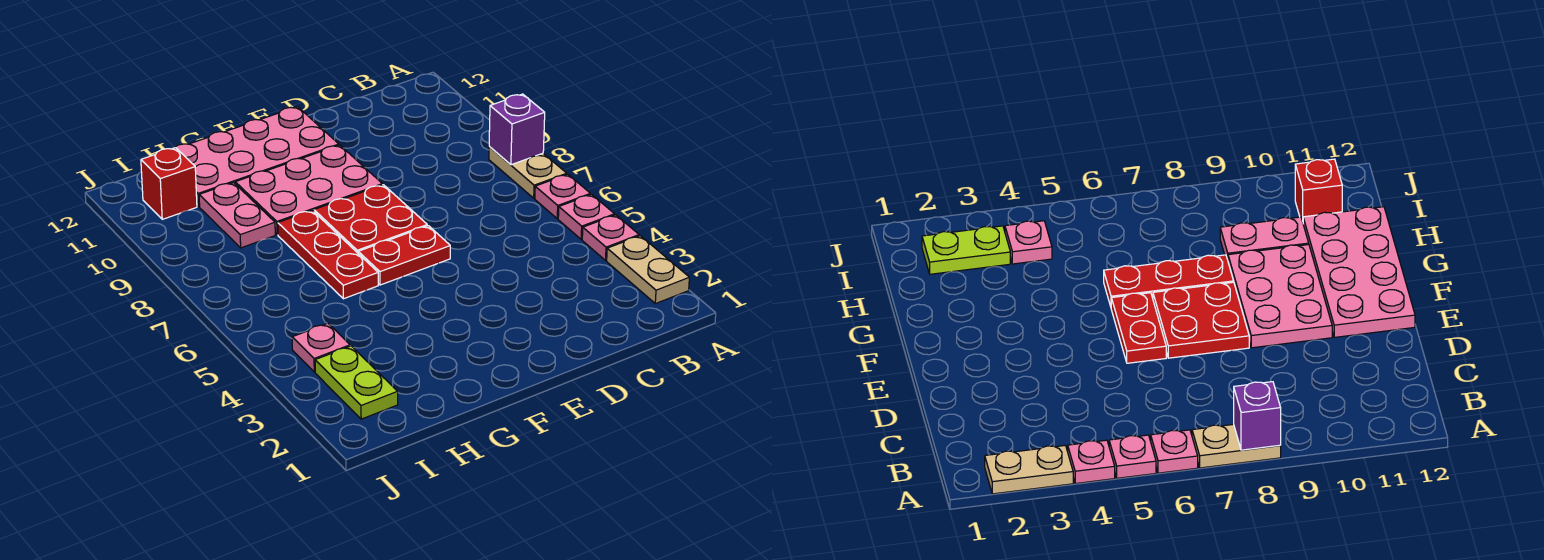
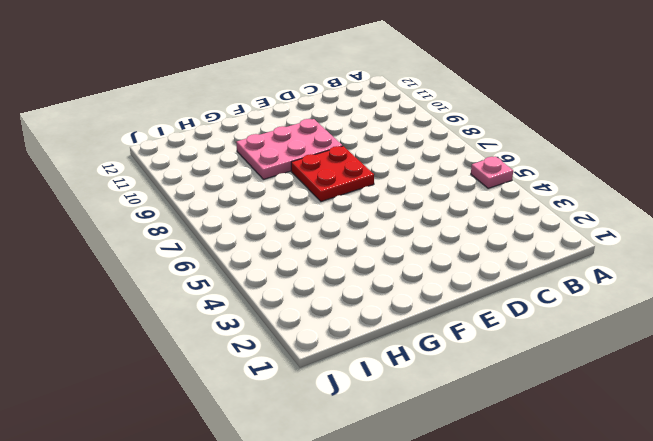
none -> tan 1x2 plate [607,236,689,304]
none -> pink 1x1 plate [582,215,639,260]
none -> pink 1x1 plate [535,174,590,219]

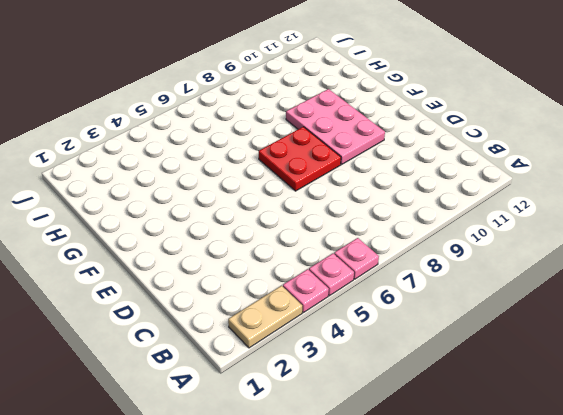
none -> tan 1x2 plate [489,146,567,198]
none -> red 1x2 plate [358,226,450,285]
none -> pink 2x4 plate [174,107,339,206]

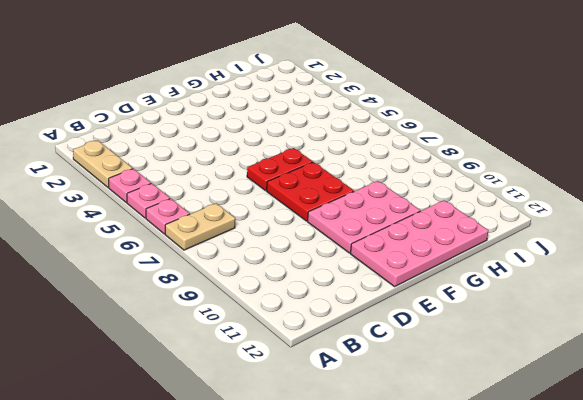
tan 1x2 plate [165,203,235,250] -> tan 1x2 plate turned to [489,146,567,198]
none -> red 1x3 plate [278,210,378,299]
none -> pink 1x2 plate [199,182,275,248]
none -> lime 1x2 plate [315,346,398,419]

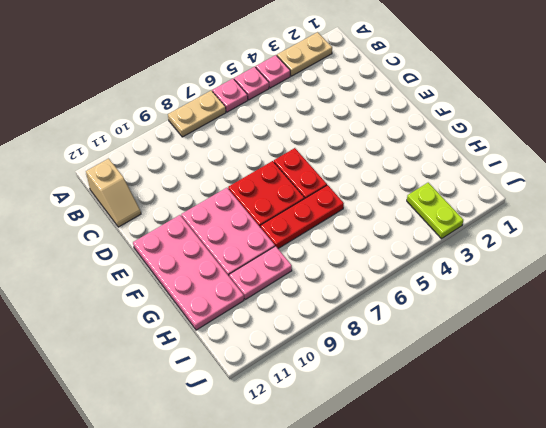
tan 1x2 slope [86,159,141,227] -> none
lime 1x2 plate [407,183,463,239] -> lime 1x2 plate turned to [315,346,398,419]
none -> pink 1x1 plate [292,323,350,372]
none -> red 1x1 brick [141,148,197,219]
none -> purple 1x1 brick [489,94,545,165]

